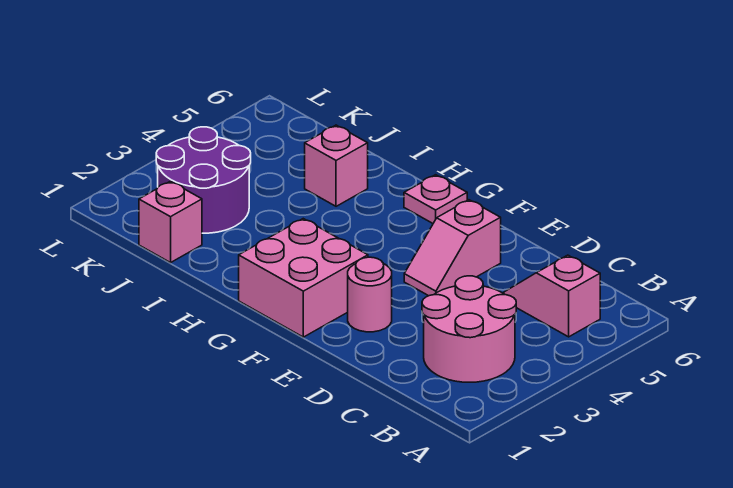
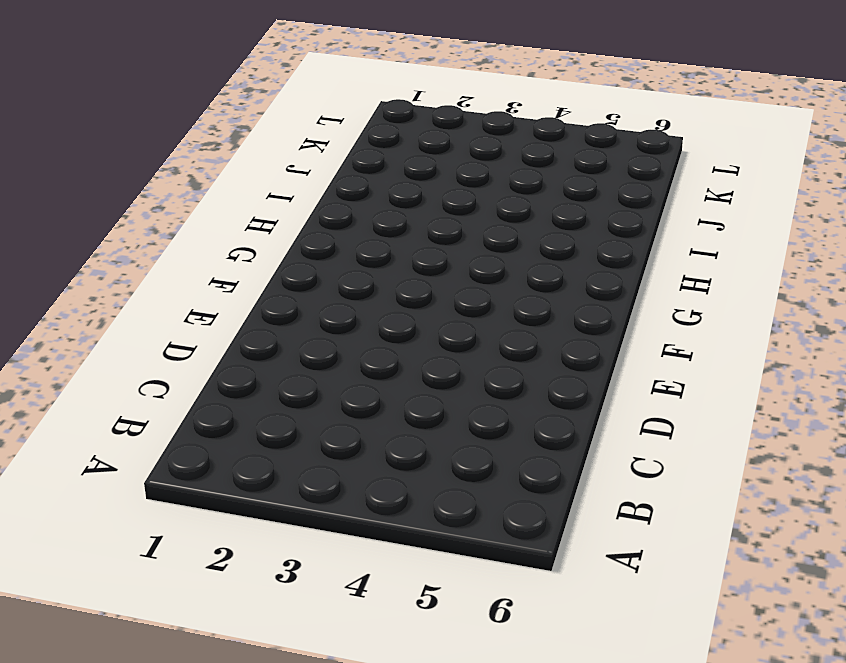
none -> pink 2x2 round brick [422,276,516,382]
none -> pink 1x2 slope [504,255,600,337]

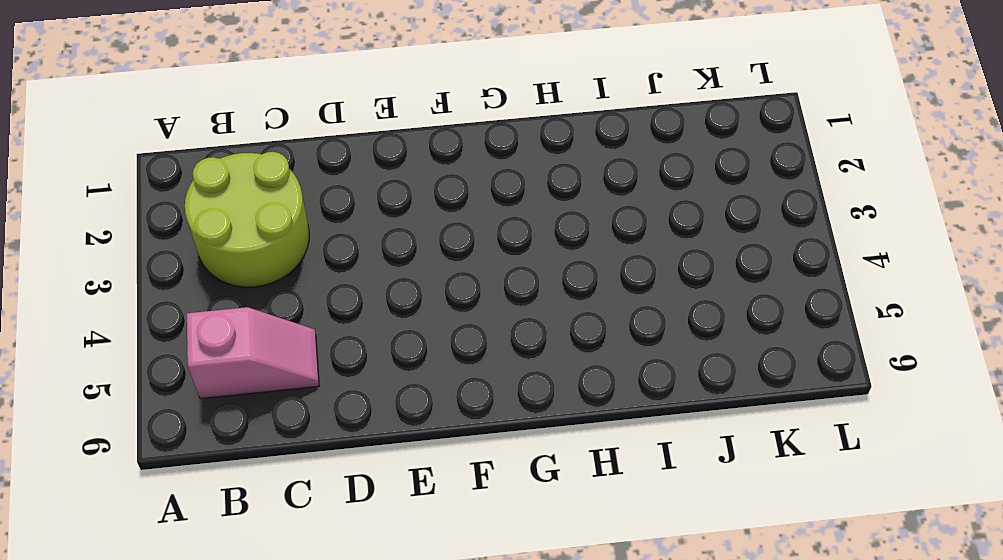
lime 2x2 round brick [185,152,309,287] -> pink 2x2 round brick [422,276,516,382]
none -> pink 1x1 round brick [348,257,392,332]
none -> pink 1x2 slope [404,200,501,296]

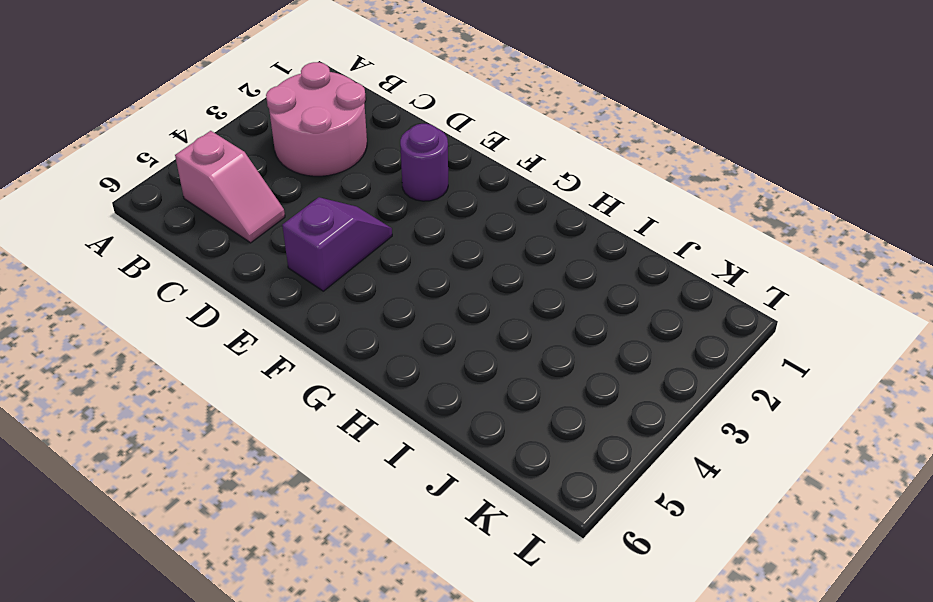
purple 1x1 round brick [400,124,448,201] -> pink 1x1 round brick [348,257,392,332]
purple 1x2 slope [282,197,392,291] -> pink 1x2 slope [404,200,501,296]
none -> pink 2x2 brick [239,219,368,337]
none -> pink 1x1 plate [404,175,467,223]

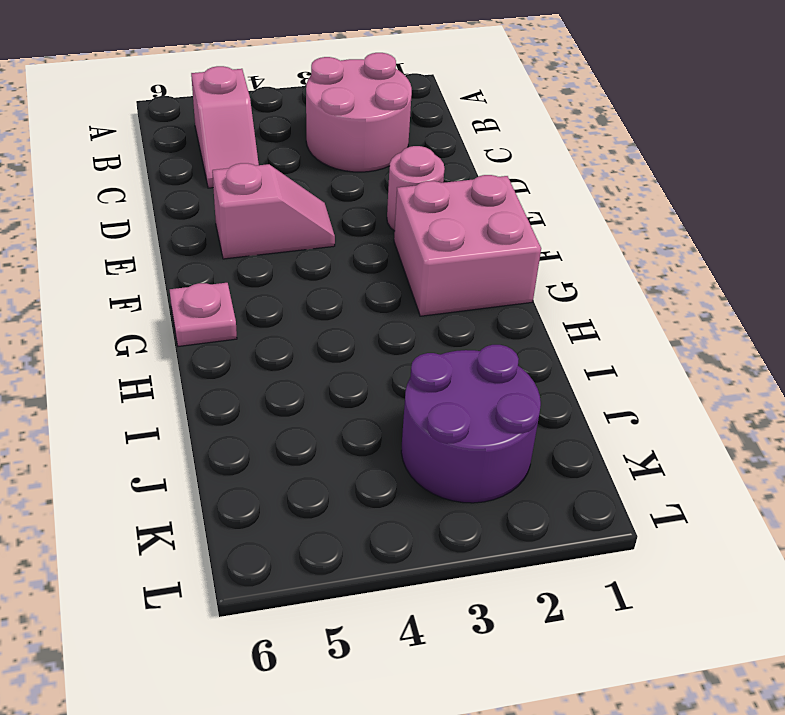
none -> pink 1x1 brick [305,125,368,206]
none -> pink 1x1 brick [139,181,202,263]

